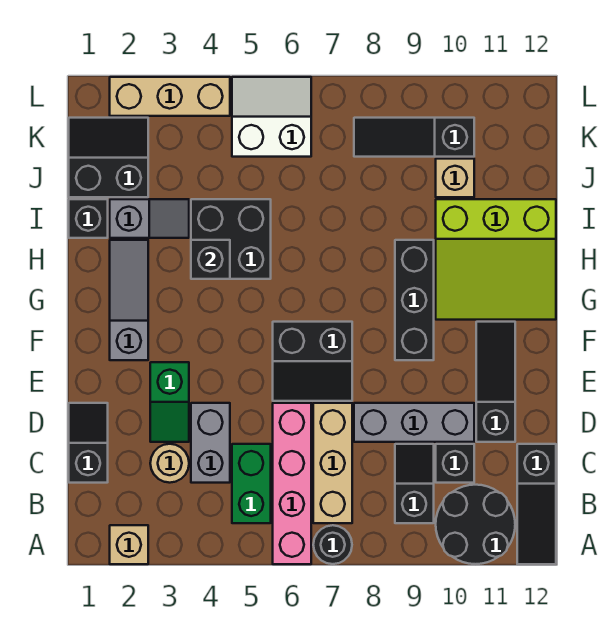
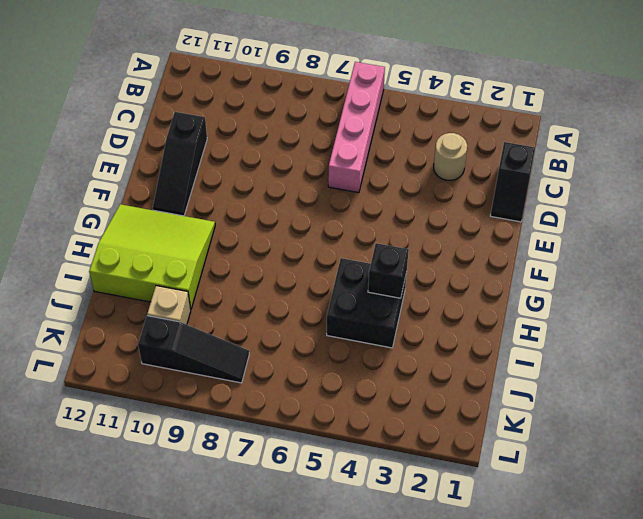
none -> tan 1x1 brick [110,525,148,564]
none -> black 1x1 round brick [313,525,352,564]
none -> black 2x2 round brick [436,485,515,564]

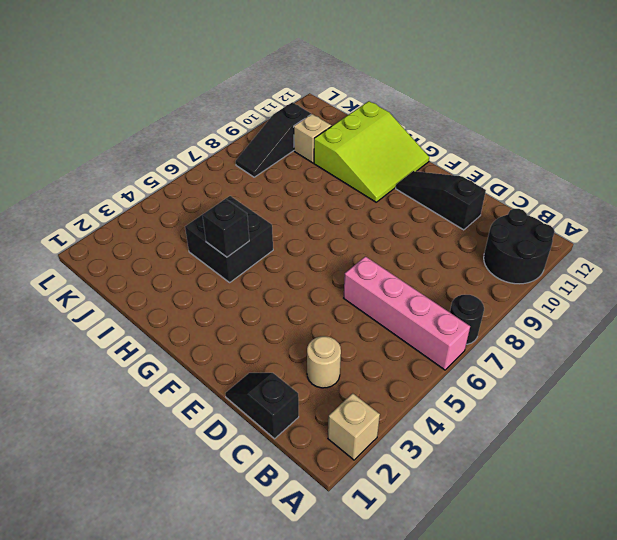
none -> black 1x3 slope [517,444,556,564]
none -> green 1x2 brick [232,444,271,523]
none -> tan 1x3 brick [313,403,352,523]

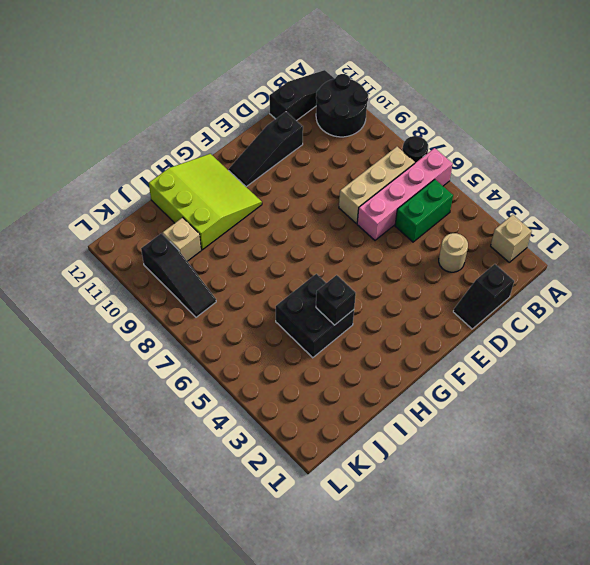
none -> black 1x2 slope [395,444,434,523]
none -> grey 1x2 brick [191,403,230,483]
none -> black 1x1 brick [436,444,474,483]

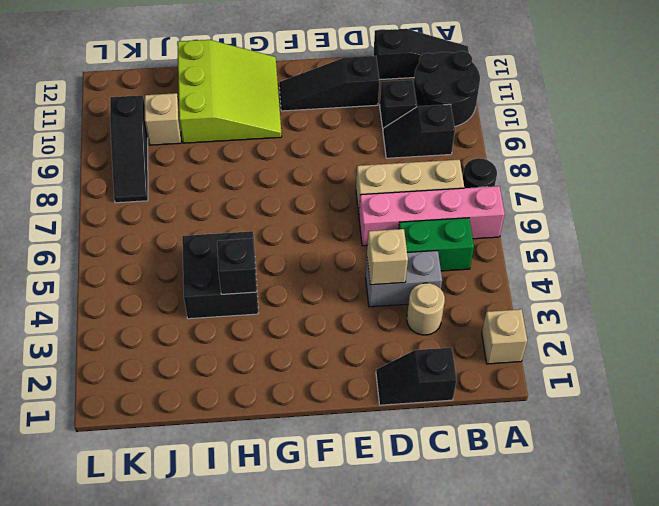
tan 1x1 brick [367,229,408,285] -> none
none -> green 1x2 slope [150,362,189,442]
none -> grey 1x3 brick [354,403,474,442]
none -> black 2x2 slope [273,322,352,401]

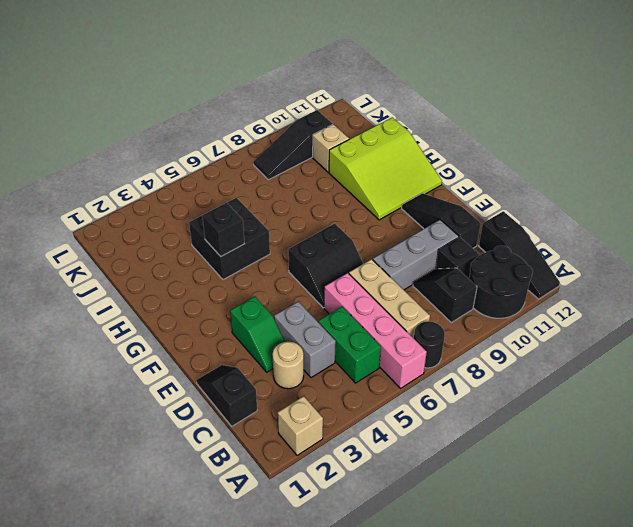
none -> grey 1x3 slope [110,240,148,360]
none -> black 1x3 brick [395,240,434,360]
none -> black 1x1 brick [69,199,108,238]

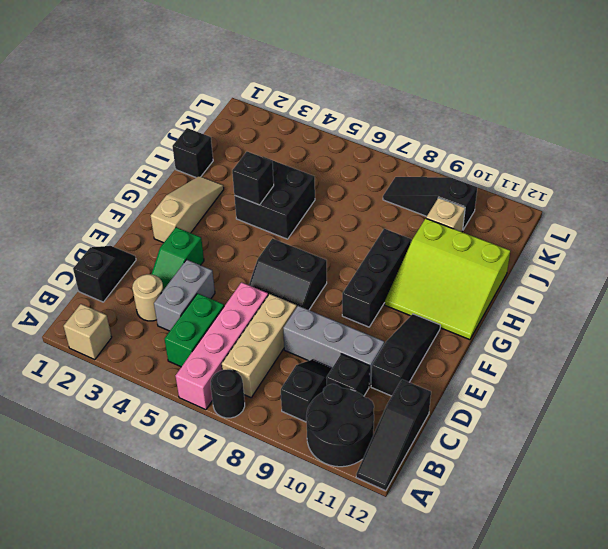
tan 1x3 slope [151,176,224,243] -> grey 1x3 slope [110,240,148,360]
none -> grey 1x2 slope [110,199,189,238]
none -> black 2x2 slope [69,118,148,197]
none -> white 2x2 slope [232,77,311,157]

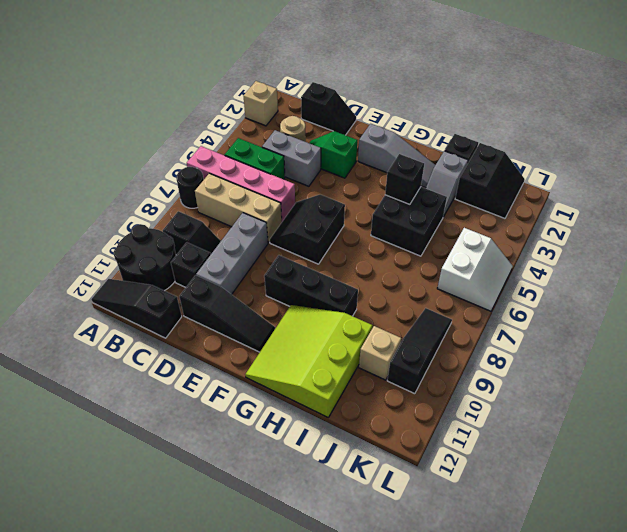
none -> tan 1x3 brick [110,77,230,116]

